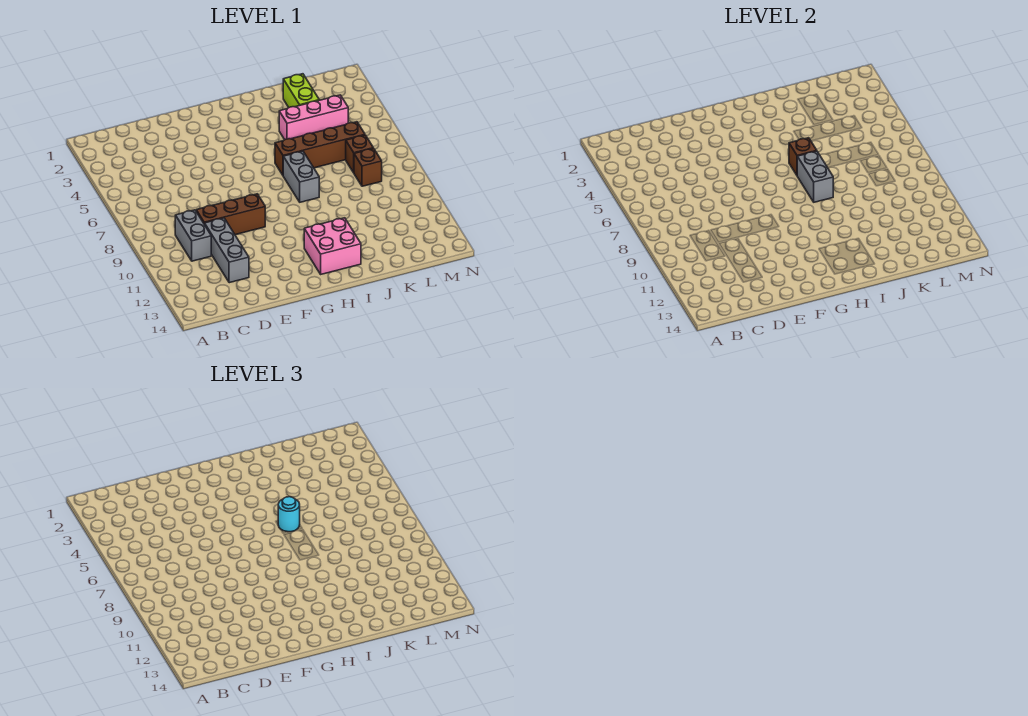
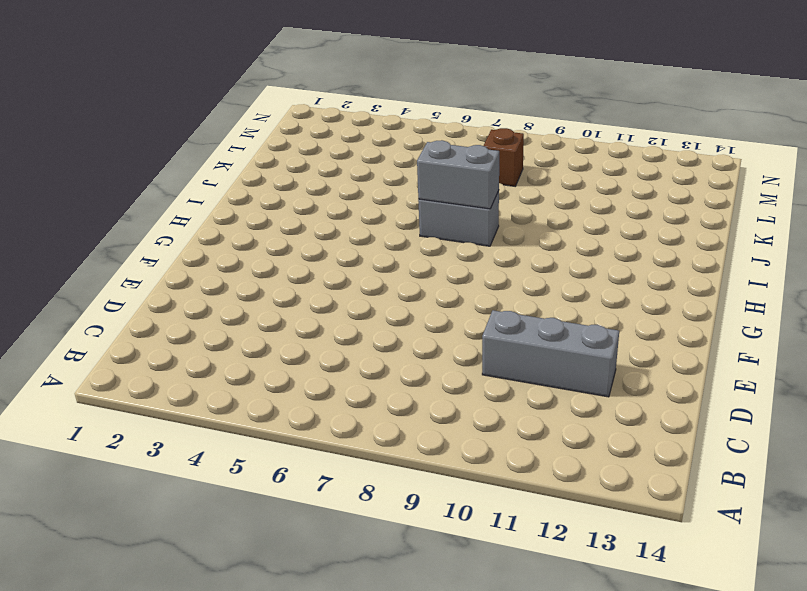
none -> grey 1x2 brick [175,210,211,261]
none -> brown 1x3 brick [196,194,265,235]
none -> pink 2x2 brick [304,218,361,274]

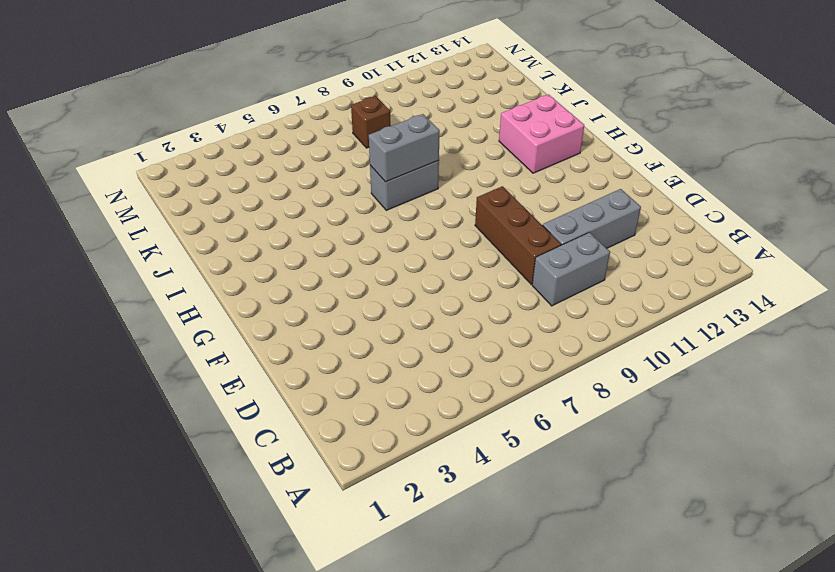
none -> brown 1x4 brick [275,122,365,175]
none -> pink 1x3 brick [279,95,348,140]
none -> lime 1x2 brick [283,74,319,107]

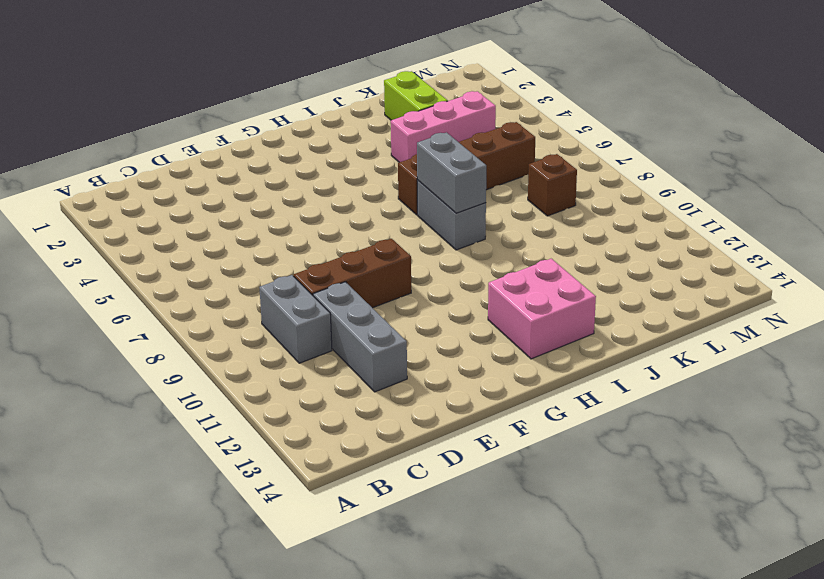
none -> brown 1x1 brick [346,135,373,173]
none -> brown 1x1 brick [789,138,817,175]
none -> cyan 1x1 round brick [278,497,300,532]

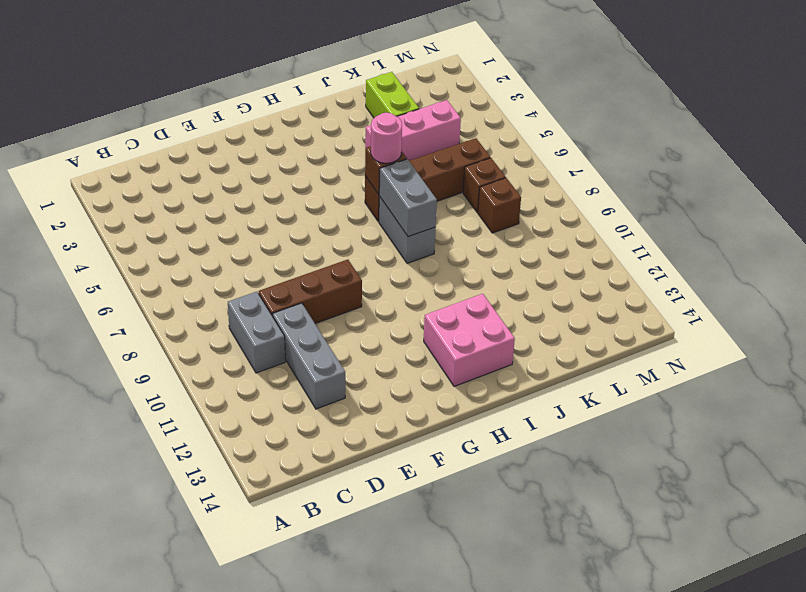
pink 1x1 round brick [371,113,402,163] -> cyan 1x1 round brick [278,497,300,532]

